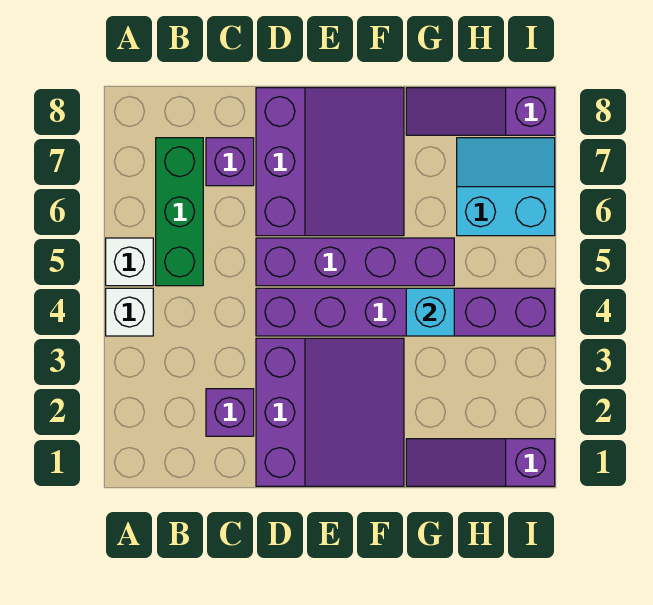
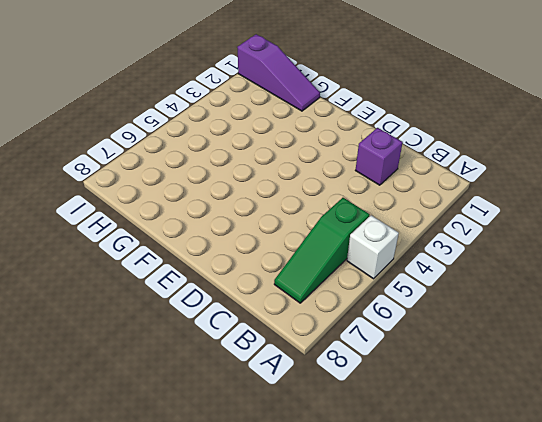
green 1x3 slope [274,198,370,303] -> green 1x3 brick [156,138,203,286]
none -> white 1x1 brick [106,288,153,336]
none -> purple 1x1 brick [206,138,254,186]
none -> purple 3x3 slope [256,338,404,486]

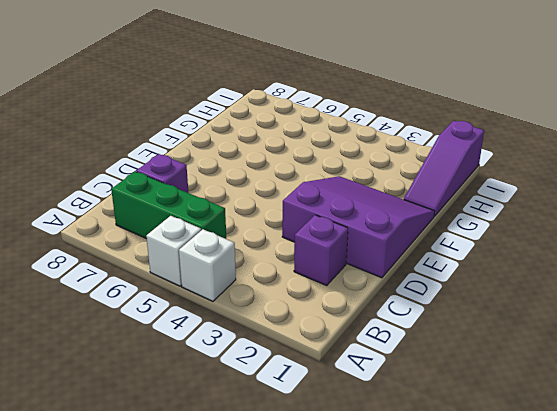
none -> purple 1x6 brick [256,288,555,336]
none -> purple 1x4 brick [256,238,454,286]
none -> purple 3x3 slope [256,88,404,236]

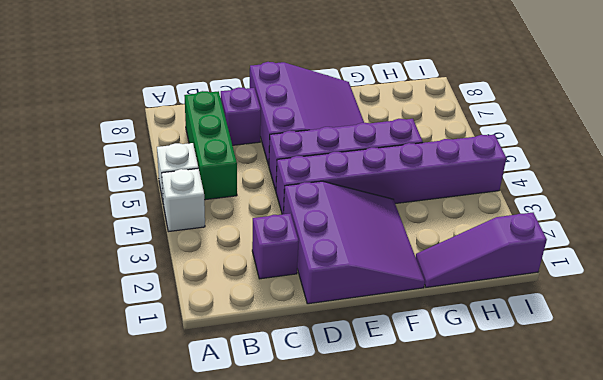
none -> purple 1x3 slope [406,88,555,135]
none -> cyan 2x2 slope [457,138,555,236]
none -> cyan 1x1 brick [406,288,454,336]

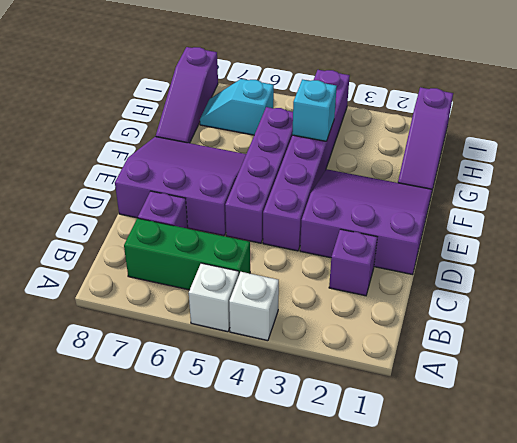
cyan 1x2 slope [200,79,274,135] -> cyan 2x2 slope [457,138,555,236]

